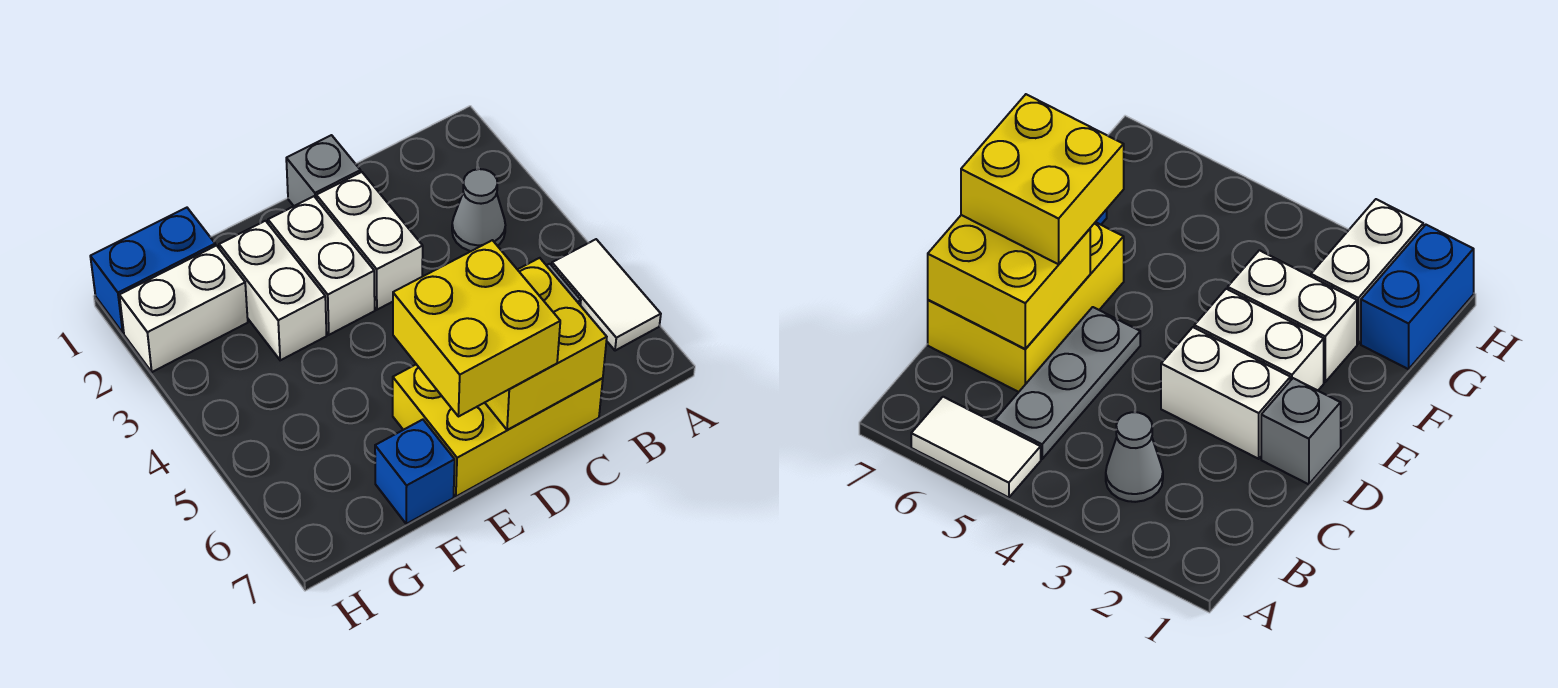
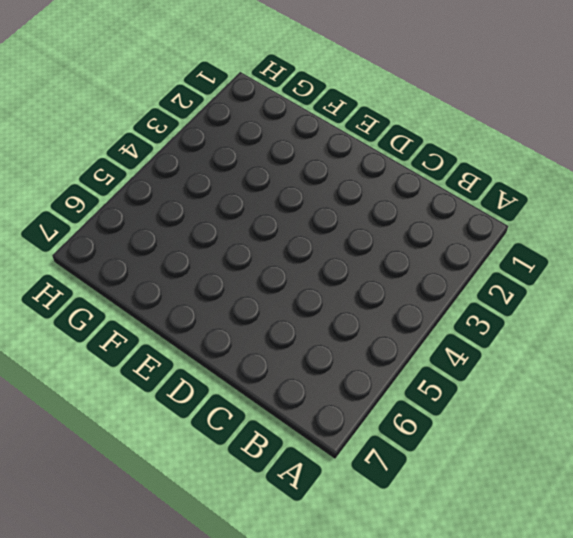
none -> white 1x2 tile [552,239,661,351]
none -> grey 1x1 cone [452,169,505,251]
none -> grey 1x3 plate [995,307,1140,459]

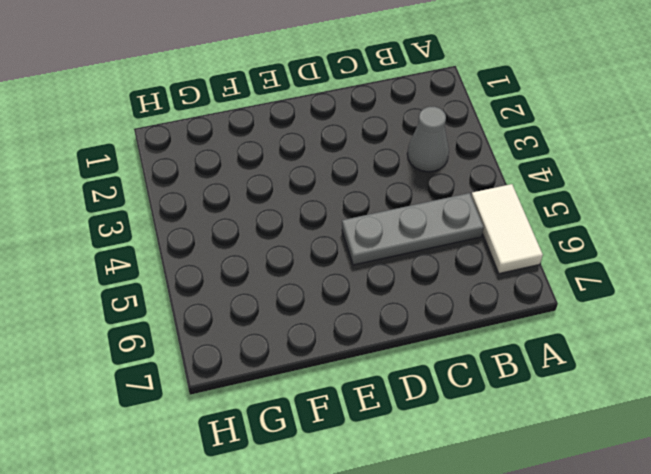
none -> yellow 2x3 brick [393,364,603,496]
none -> grey 1x1 brick [286,135,361,206]
none -> white 1x2 brick [316,172,423,310]

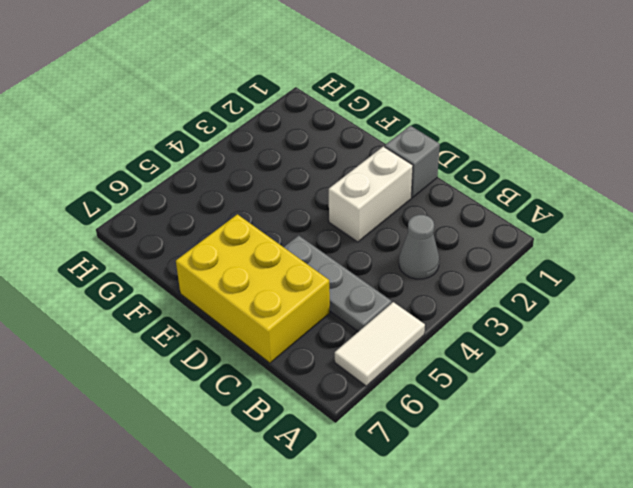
none -> white 1x2 brick [268,196,375,335]
none -> white 1x2 brick [219,221,326,360]
none -> blue 1x1 brick [375,420,455,524]

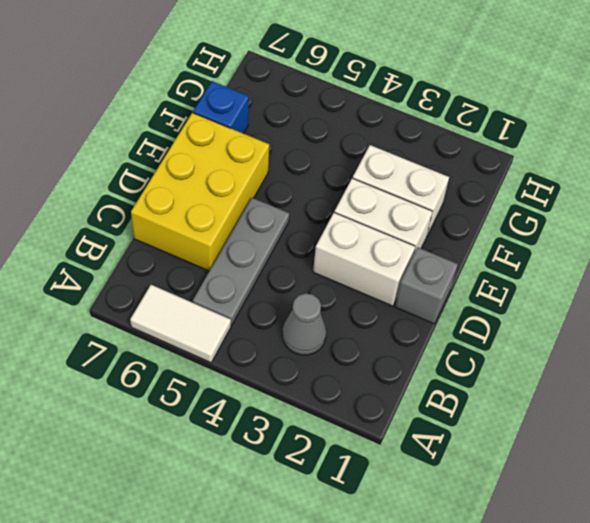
none -> blue 1x2 brick [90,208,215,333]
none -> white 1x2 brick [119,246,248,372]
none -> yellow 2x2 brick [485,258,607,430]

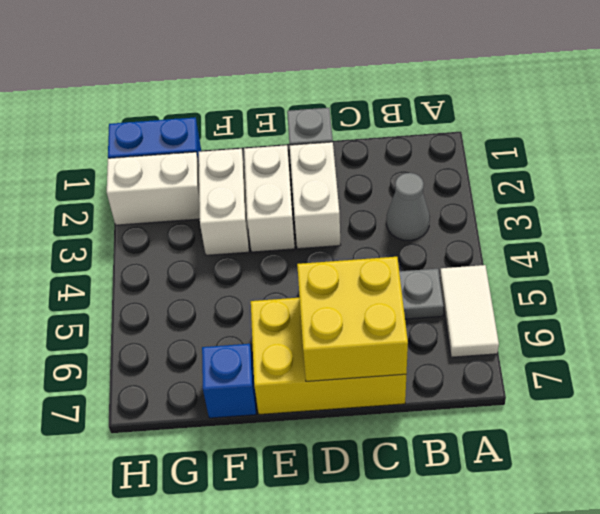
none -> yellow 2x2 brick [393,240,560,417]

